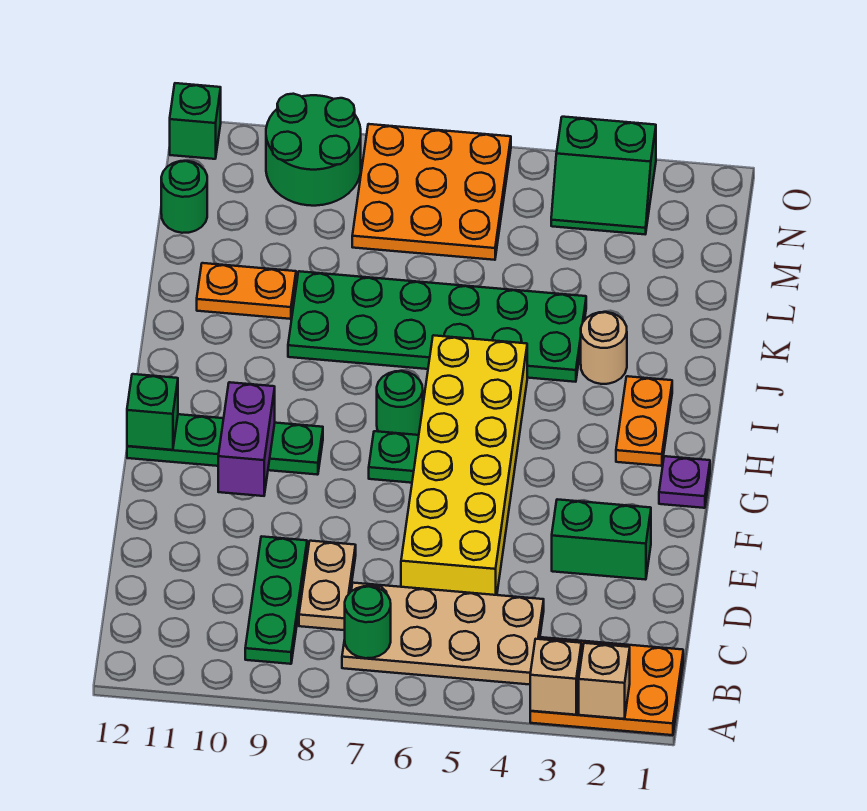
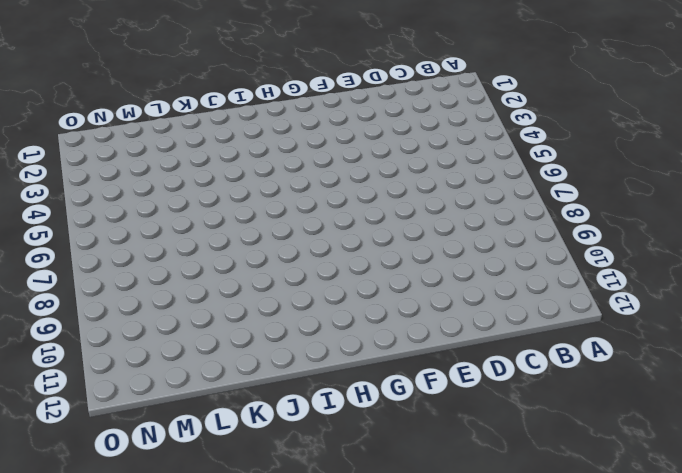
none -> orange 2x3 plate [530,637,683,735]
none -> tan 2x4 plate [342,583,544,685]
none -> green 1x3 plate [245,536,307,664]

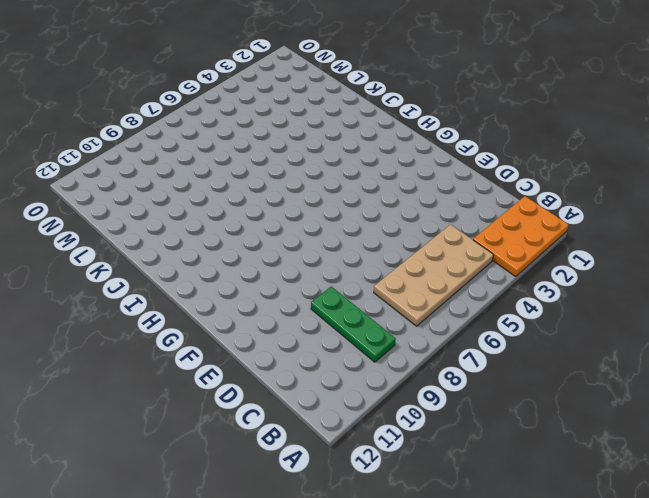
none -> tan 1x2 plate [299,541,356,630]
none -> yellow 2x6 brick [401,335,527,595]
none -> green 1x2 brick [552,499,651,580]

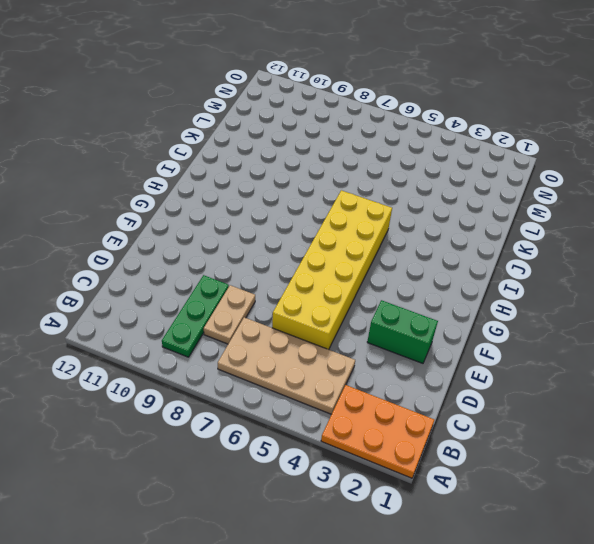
none -> purple 1x1 plate [659,456,710,508]
none -> green 1x1 plate [369,431,419,483]
none -> green 1x4 plate [127,414,323,475]

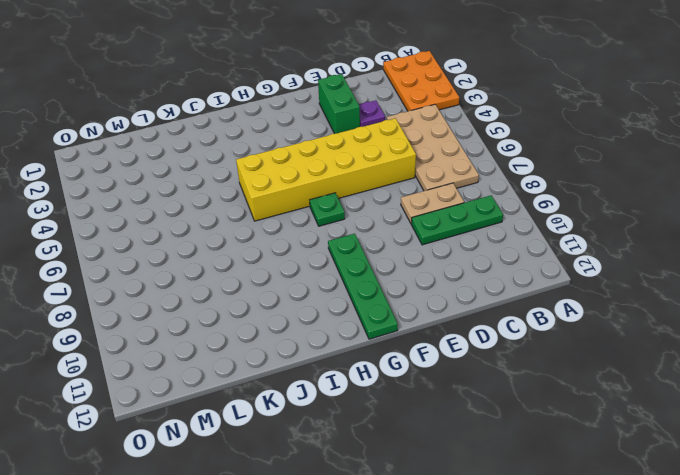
purple 1x1 plate [359,100,385,127] -> purple 1x1 plate moved to [659,456,710,508]
none -> orange 1x2 plate [616,376,672,466]
none -> green 1x1 round brick [377,371,423,435]
none -> tan 1x1 round brick [581,312,627,384]

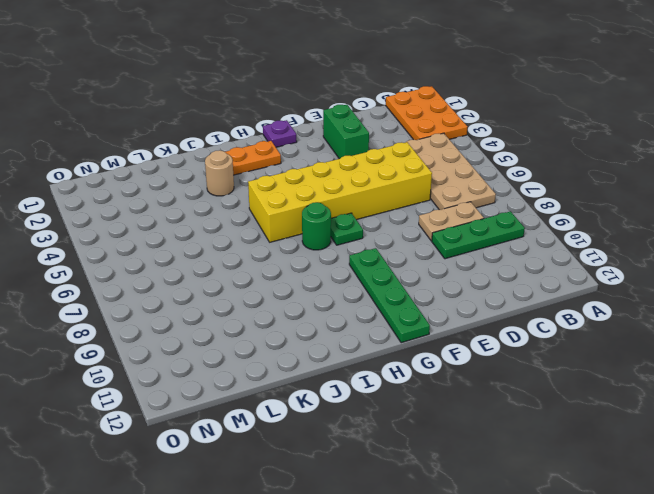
none -> green 2x6 plate [288,271,586,382]
none -> orange 1x2 plate [197,263,296,319]
none -> orange 3x3 plate [352,124,511,260]

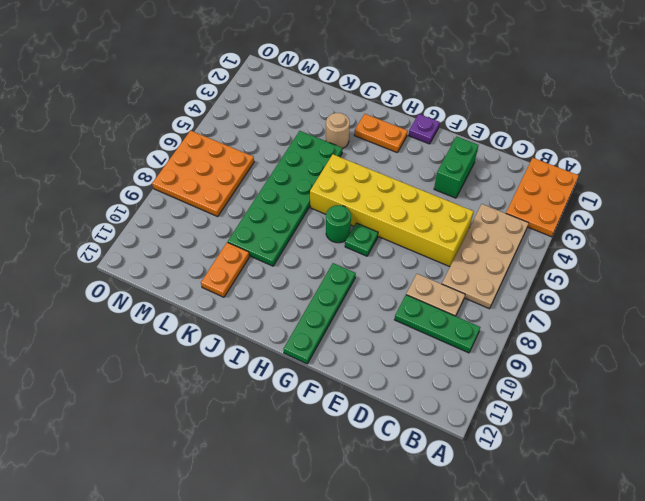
none -> green 1x1 round brick [161,161,207,233]
none -> green 2x2 slope [551,117,656,234]
none -> green 2x2 round brick [266,94,361,206]

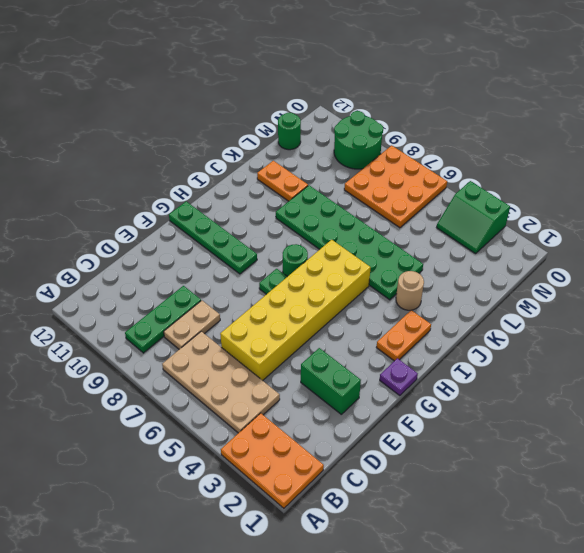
none -> green 1x1 brick [170,83,221,159]
none -> tan 1x1 brick [579,643,630,719]
none -> tan 1x1 brick [530,639,581,715]

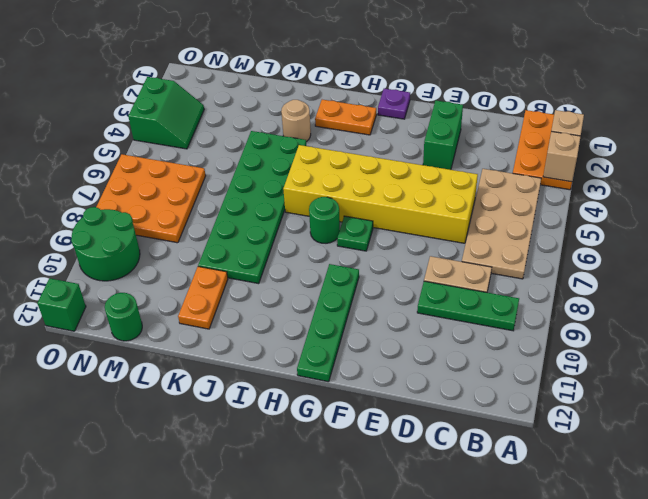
none -> green 1x1 round brick [345,586,391,658]
none -> purple 1x2 brick [218,382,275,496]
none -> green 1x1 brick [127,374,178,450]

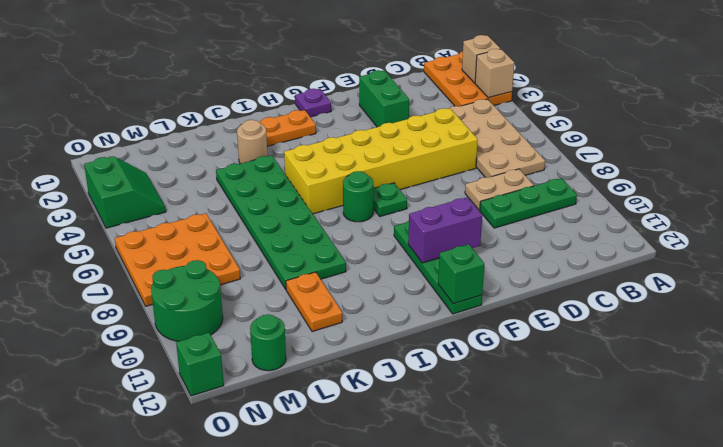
none -> green 1x1 round brick [345,586,391,658]

